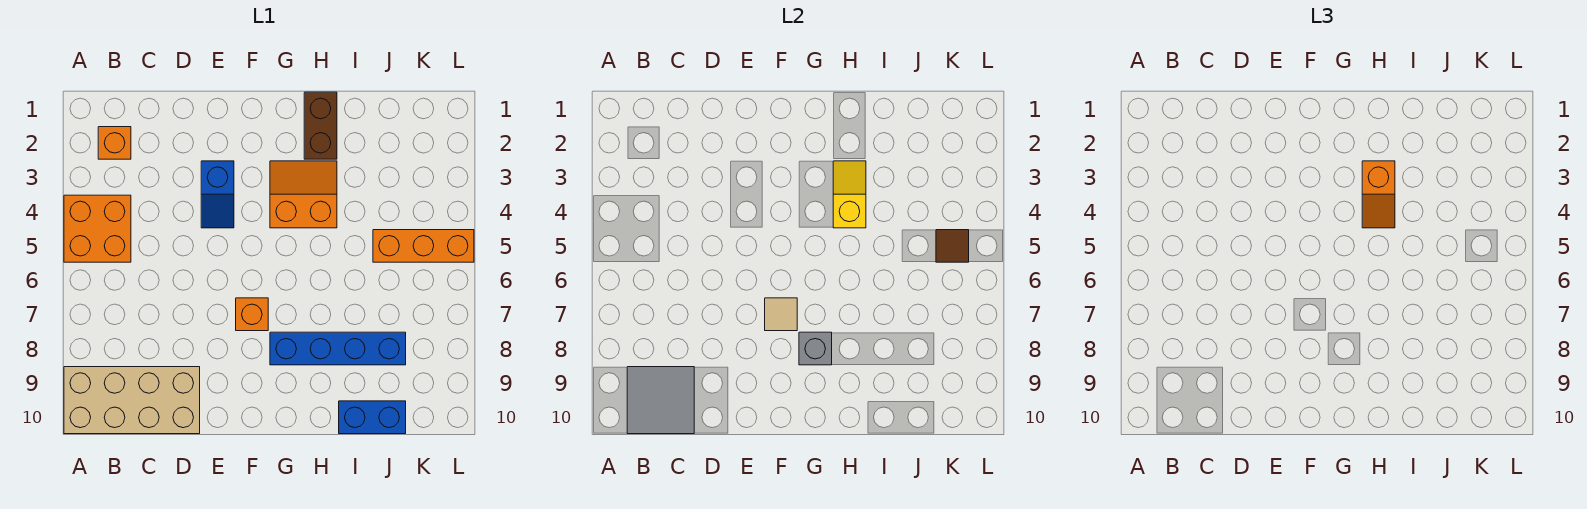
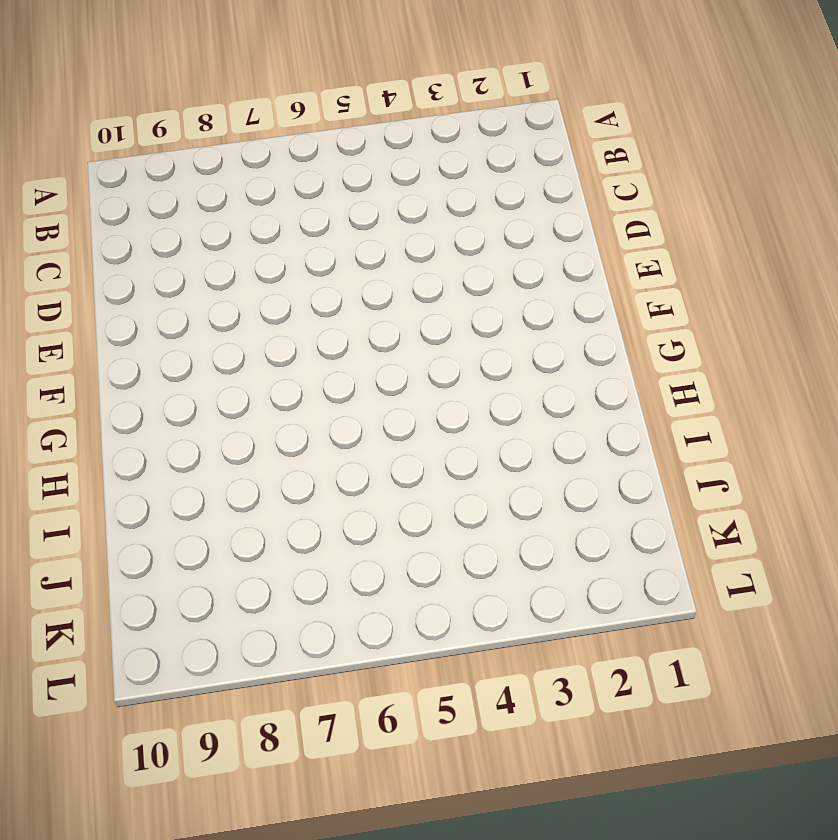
none -> orange 2x2 brick [64,195,131,262]
none -> tan 2x4 brick [64,367,200,434]
none -> orange 1x1 brick [98,127,131,159]

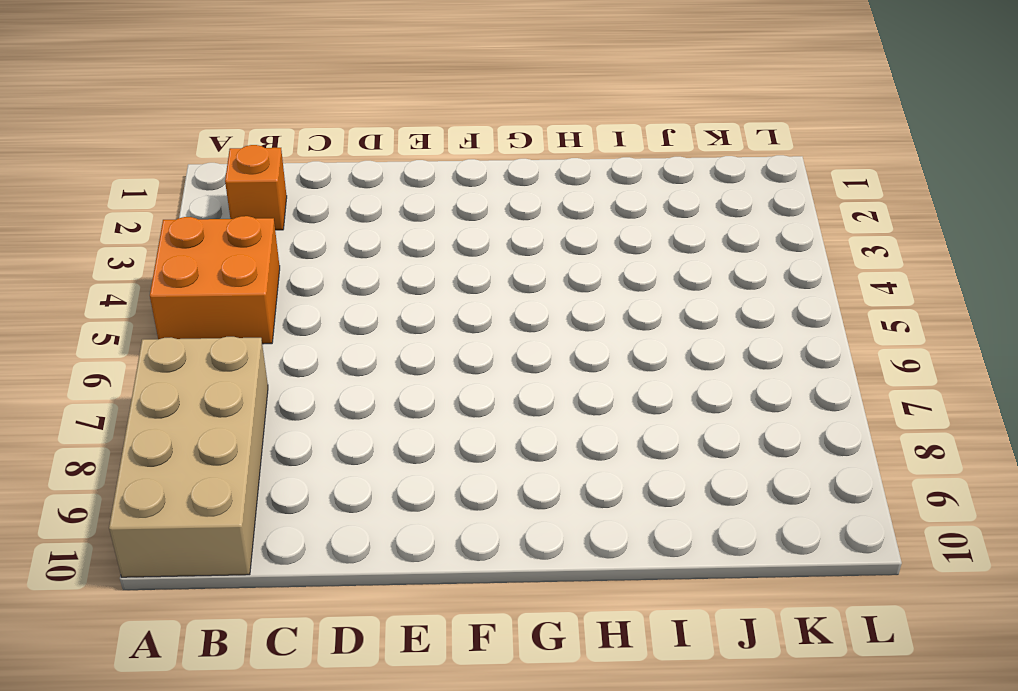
tan 2x4 brick [109,337,268,577] -> tan 2x4 brick turned to [64,367,200,434]
none -> blue 1x2 slope [201,161,234,228]
none -> orange 1x1 brick [236,298,268,331]
none -> orange 2x2 slope [270,161,337,228]

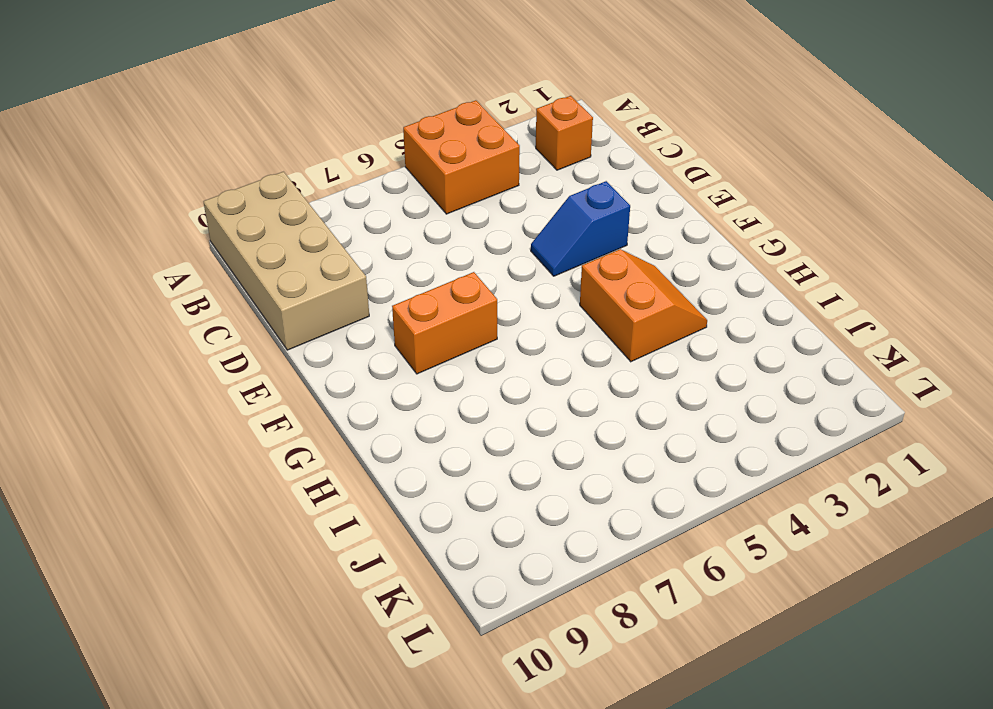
orange 1x2 brick [392,272,497,374] -> orange 1x1 brick [236,298,268,331]
none -> blue 1x4 brick [270,332,406,365]
none -> brown 1x2 brick [304,92,337,159]
none -> blue 1x2 brick [339,401,406,434]

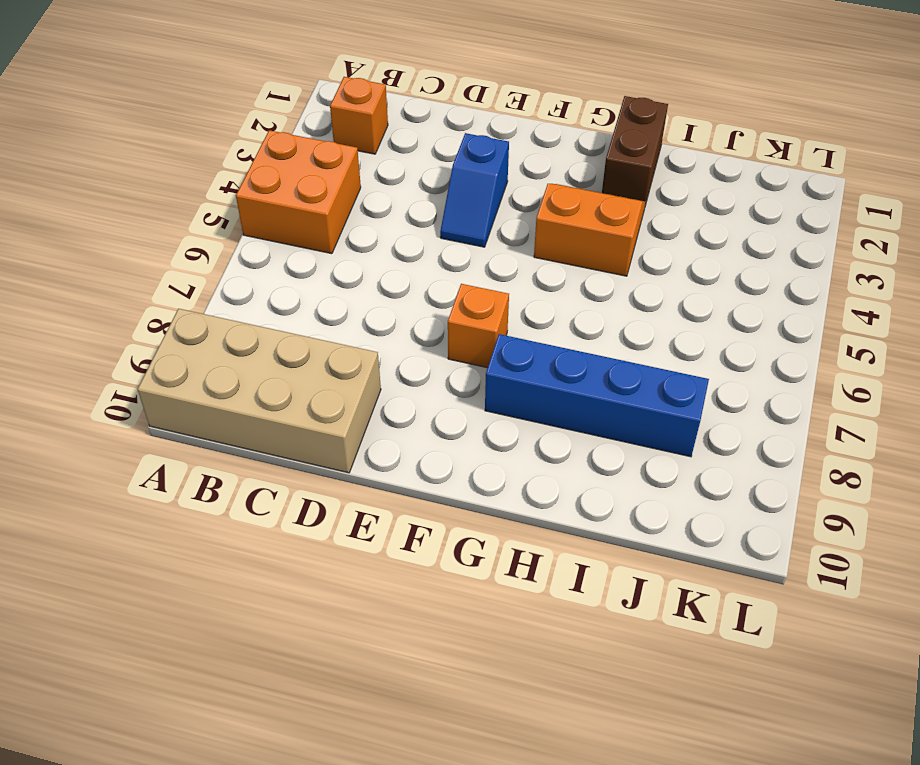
none -> blue 1x2 brick [339,401,406,434]
none -> orange 1x3 brick [373,230,474,262]
none -> grey 2x2 tile [627,367,694,434]

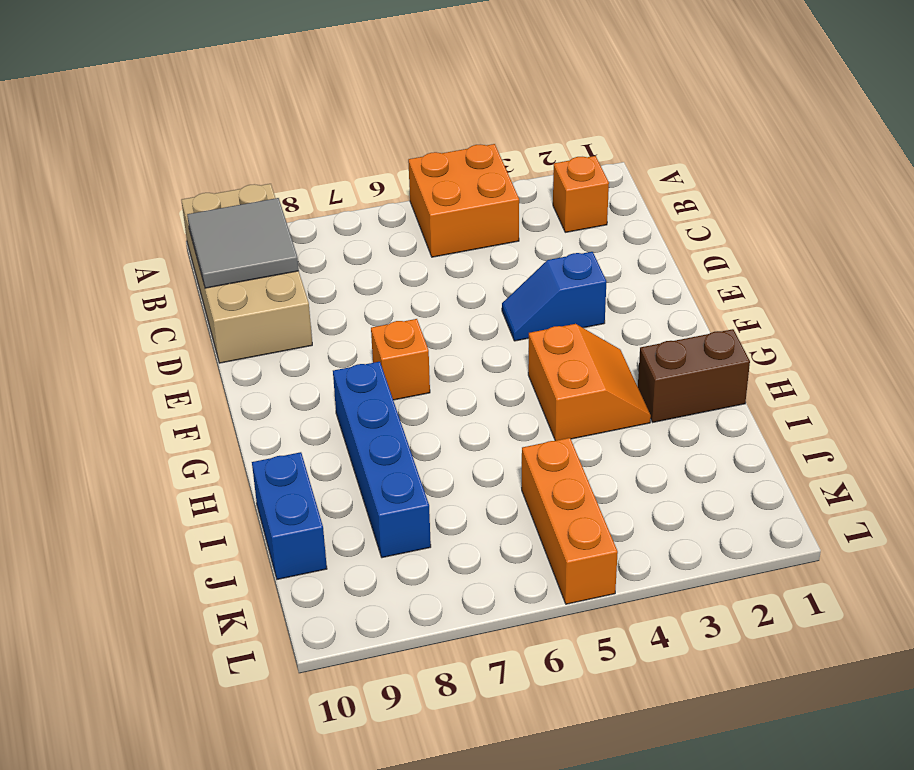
none -> tan 1x1 tile [765,298,797,331]
none -> grey 1x1 brick [799,332,832,365]
none -> yellow 1x2 slope [833,161,866,228]

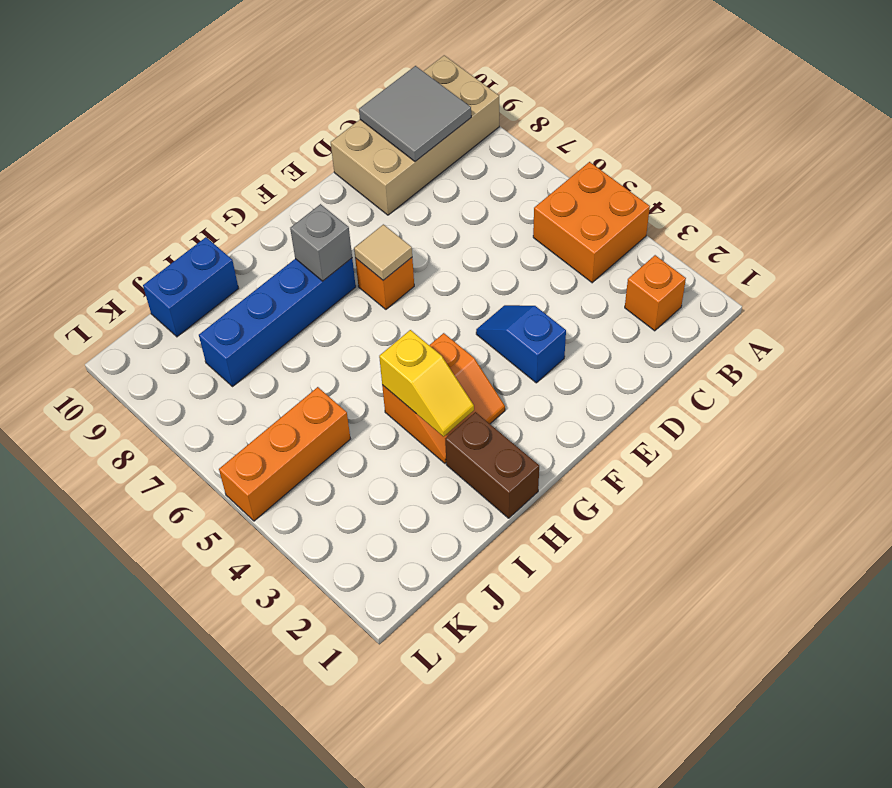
none -> brown 1x1 tile [936,230,969,262]
none -> orange 1x2 slope [1362,161,1395,228]

